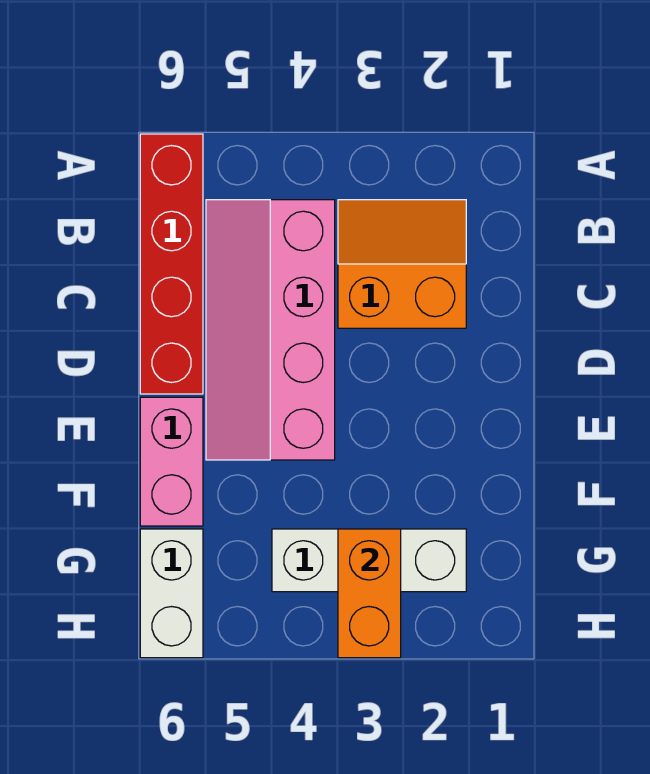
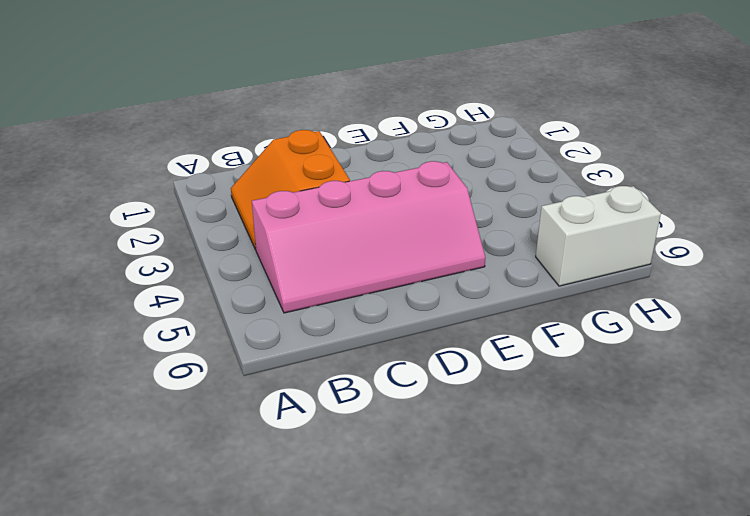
none -> red 1x4 brick [140,134,203,394]
none -> pink 1x2 brick [140,397,203,526]

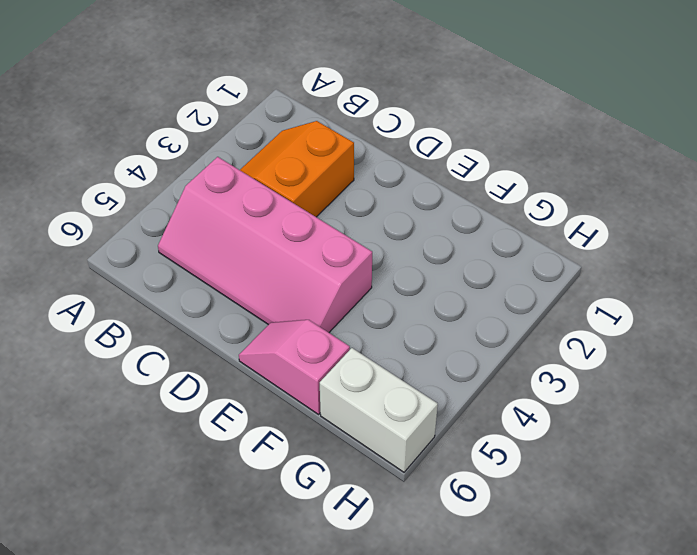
pink 1x2 slope [239,320,350,414] -> pink 1x2 brick [140,397,203,526]
none -> red 1x4 brick [140,134,203,394]
none -> white 1x3 brick [272,529,466,592]

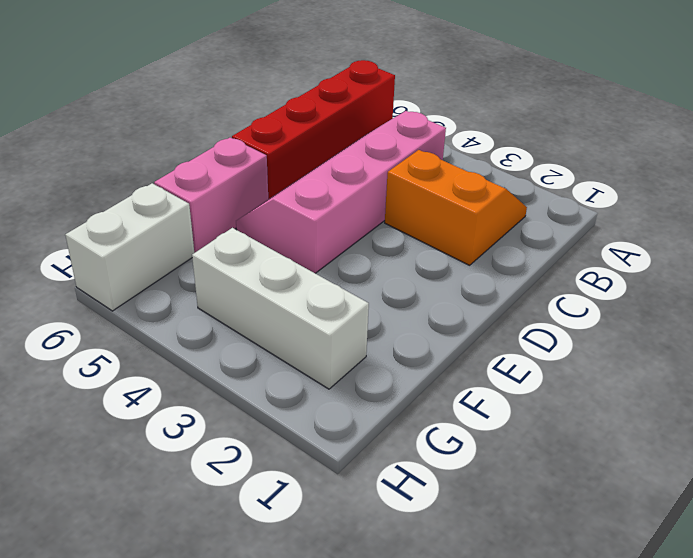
none -> orange 1x2 brick [338,529,401,658]

